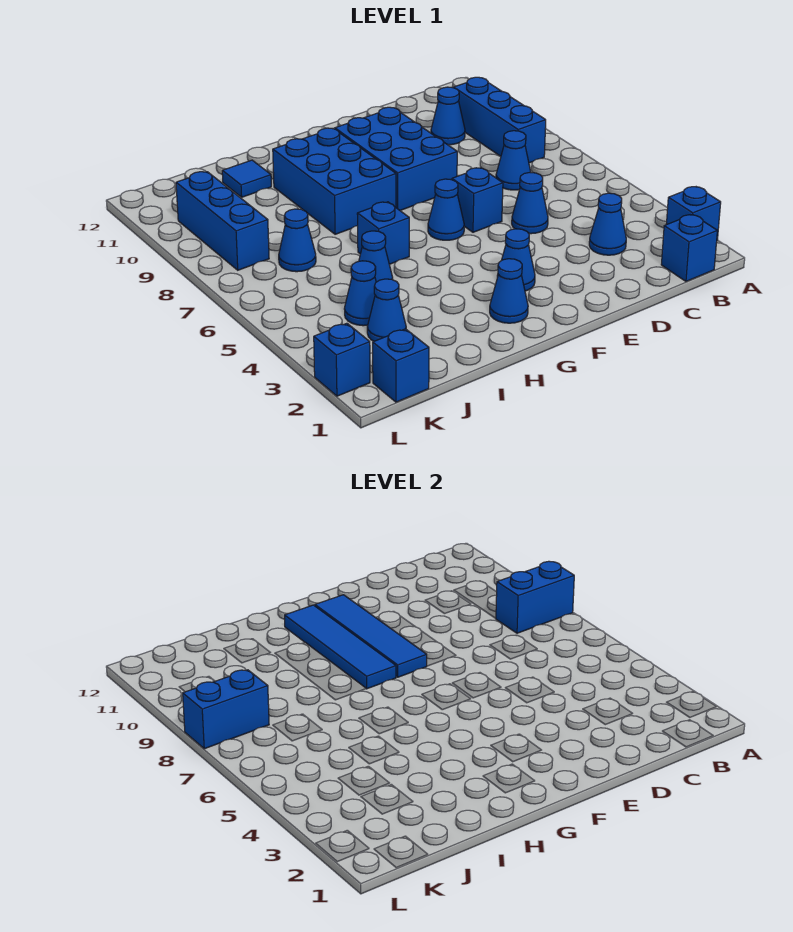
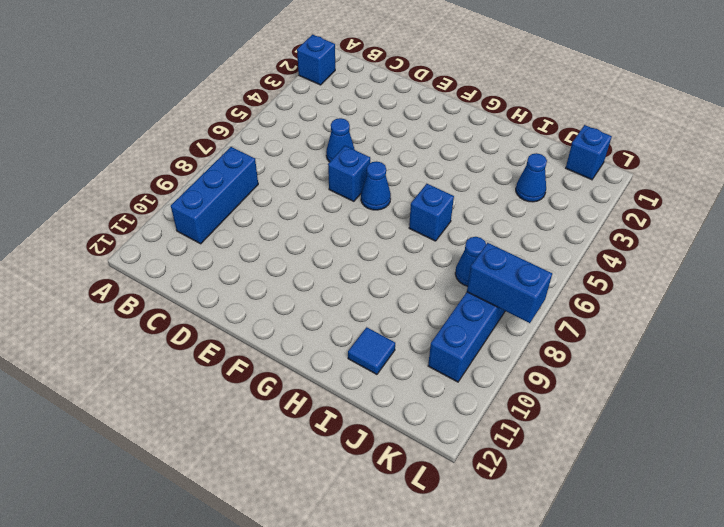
none -> blue 1x1 brick [661,214,717,281]
none -> blue 1x1 cone [589,193,626,255]
none -> blue 1x1 cone [496,131,531,190]

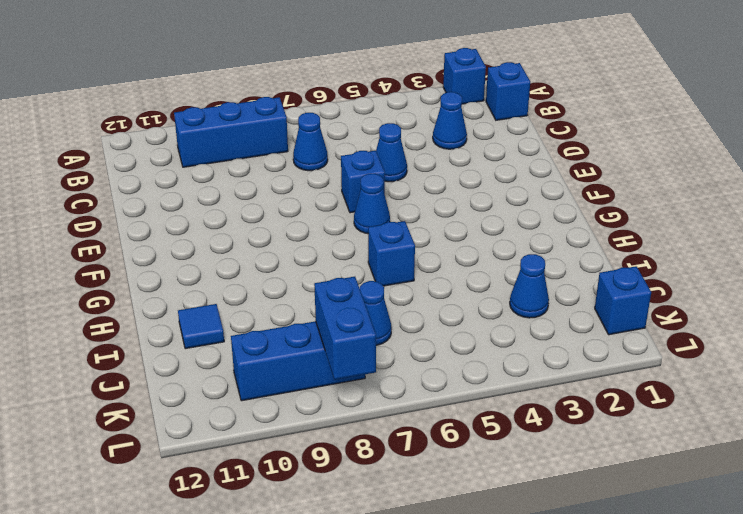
none -> blue 1x1 cone [431,87,465,145]
none -> blue 2x3 brick [335,107,457,210]
none -> blue 1x1 cone [497,229,535,291]

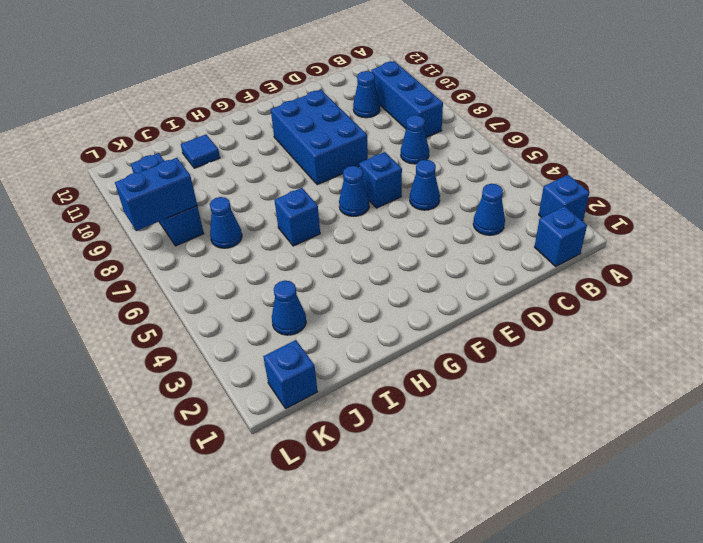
none -> blue 1x1 cone [497,229,535,291]
none -> blue 1x1 cone [490,259,528,323]
none -> blue 2x3 brick [273,128,396,234]

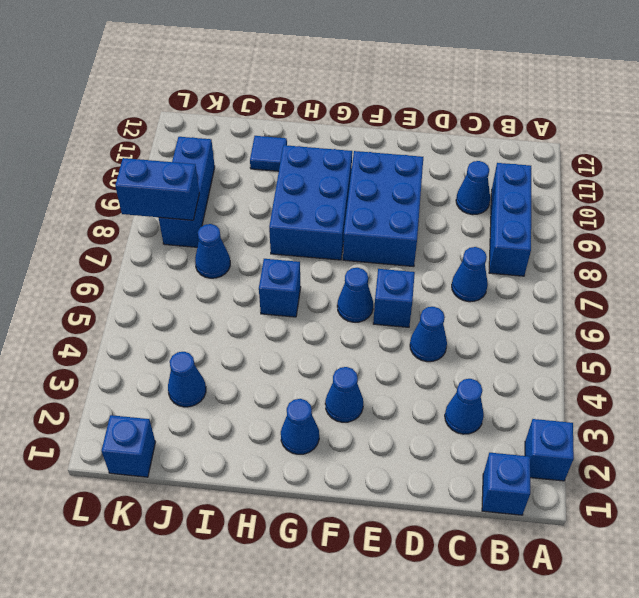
none -> blue 1x1 cone [359,231,393,282]
none -> blue 1x1 cone [344,261,376,326]
none -> blue 1x1 brick [314,323,370,396]

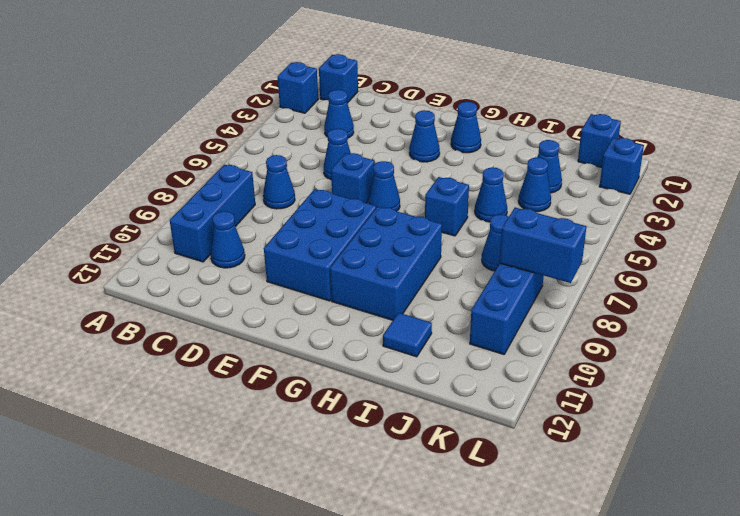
none -> blue 1x2 brick [496,561,574,633]
none -> blue 1x4 tile [315,595,427,677]
none -> blue 1x4 tile [285,605,396,689]

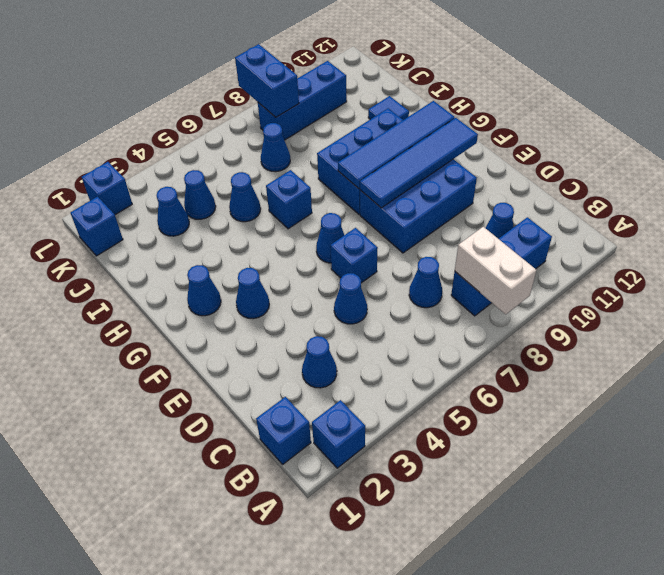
white 1x2 brick [455,227,536,314] -> blue 1x2 brick [496,561,574,633]

